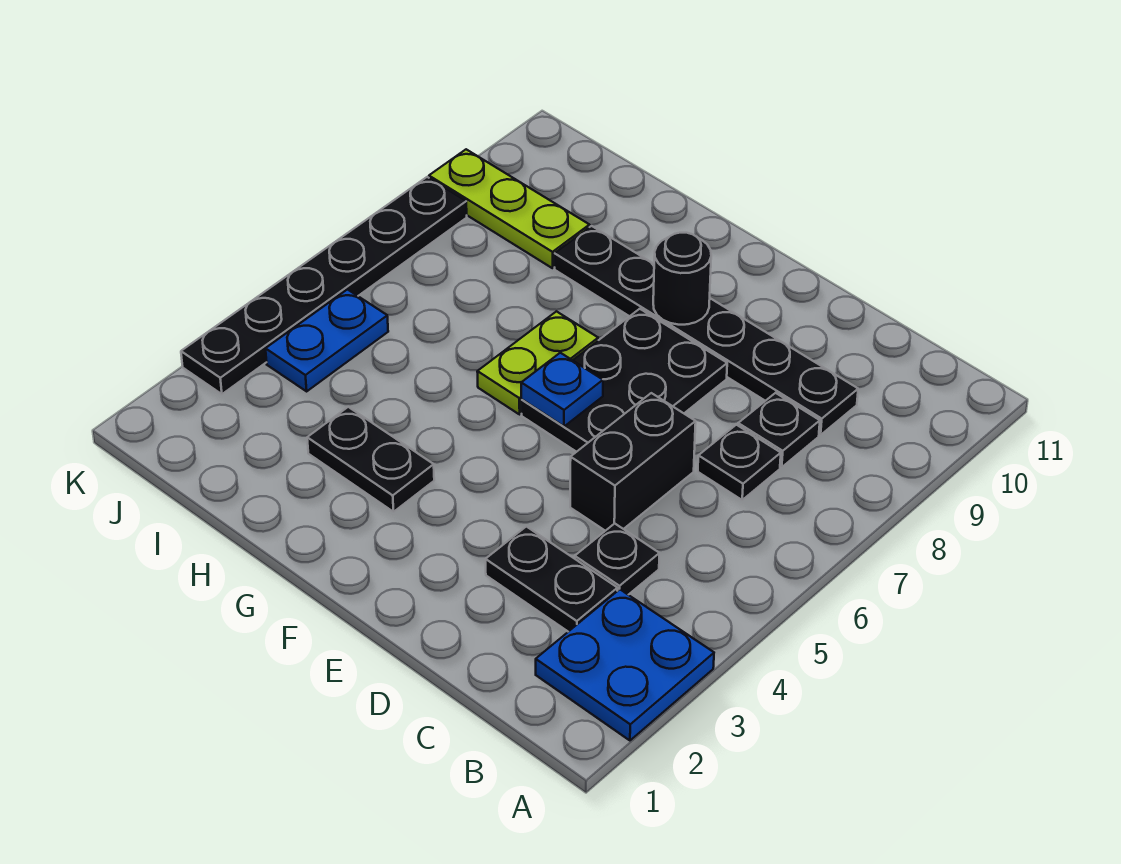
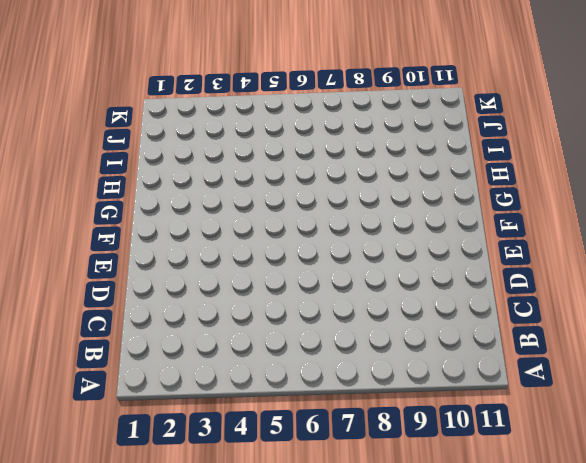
none -> blue 2x2 plate [536,589,714,740]
none -> black 1x2 plate [486,526,618,632]
none -> black 1x1 plate [575,523,659,595]

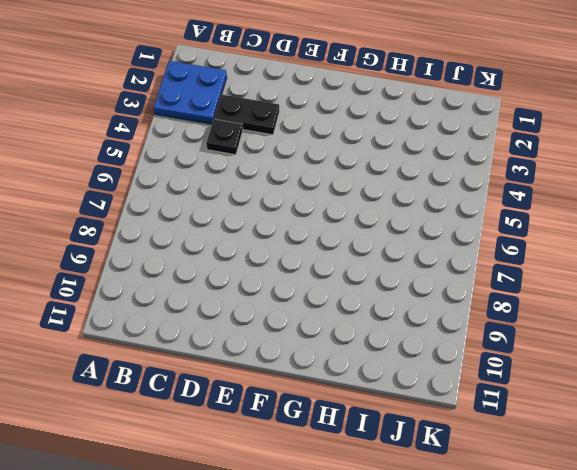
none -> black 1x1 plate [698,425,781,500]
none -> black 1x1 plate [738,393,820,467]
none -> black 1x6 plate [555,226,858,435]

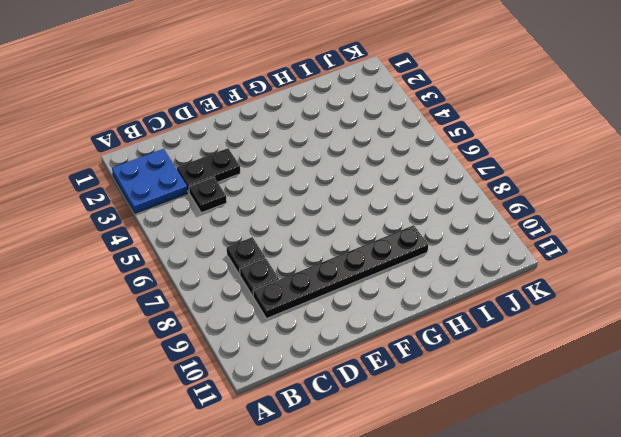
none -> black 1x2 brick [570,393,696,531]
none -> black 2x3 plate [522,309,727,452]
none -> black 1x2 plate [307,407,434,512]

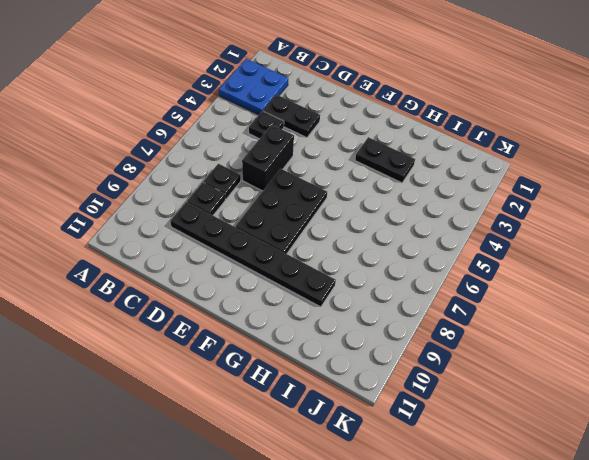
none -> lime 1x2 plate [477,311,598,414]
none -> lime 1x3 plate [429,149,590,268]
none -> blue 1x2 plate [266,290,388,391]

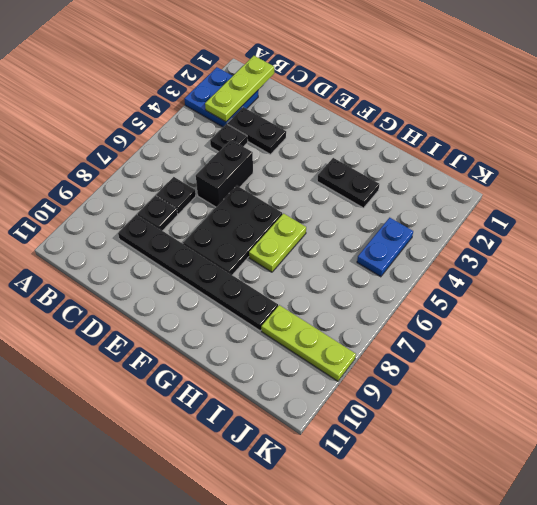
lime 1x3 plate [205,56,274,122] -> none
none -> black 1x6 plate [181,177,467,394]
none -> blue 1x1 plate [521,353,603,426]
none -> black 1x1 round brick [653,233,711,325]

